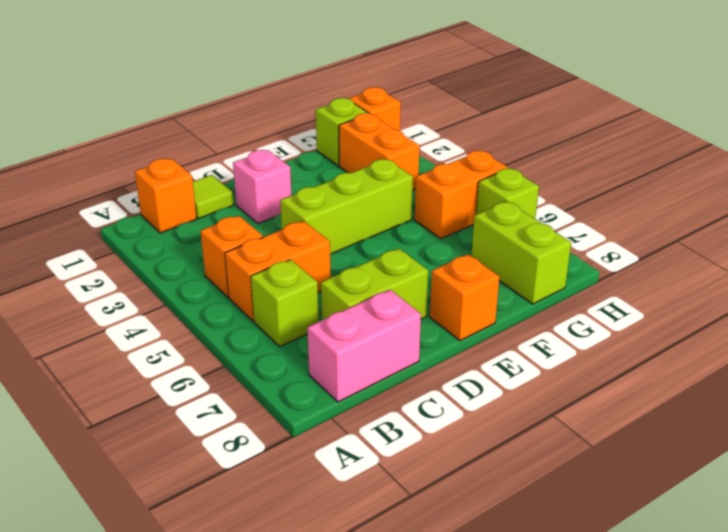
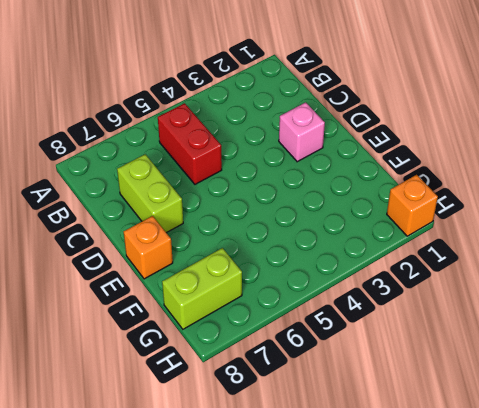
red 1x2 brick [158,103,222,184] -> orange 1x2 brick [225,221,331,321]
none -> orange 1x1 brick [135,159,197,233]
none -> orange 1x1 brick [200,216,263,297]
none -> lime 1x1 brick [251,259,319,346]

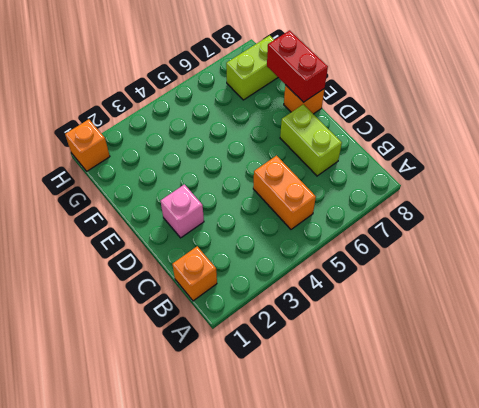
red 1x2 brick [267,30,328,102] -> none
none -> orange 1x1 brick [200,216,263,297]
none -> lime 1x1 brick [251,259,319,346]
none -> pink 1x2 brick [307,290,421,402]

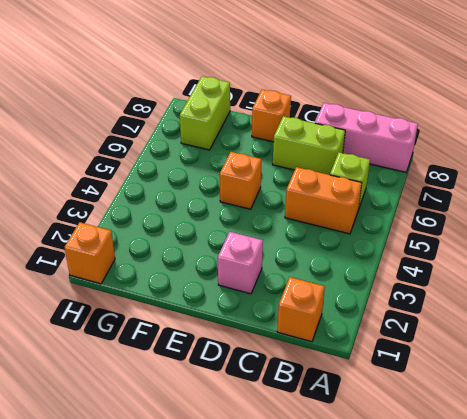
pink 1x3 brick [315,103,418,172] -> pink 1x2 brick [307,290,421,402]
orange 1x1 brick [220,152,261,209] -> orange 1x1 brick moved to [200,216,263,297]
none -> lime 1x1 tile [193,175,234,219]
none -> lime 1x3 brick [280,159,413,254]
none -> lime 1x1 brick [316,98,368,166]

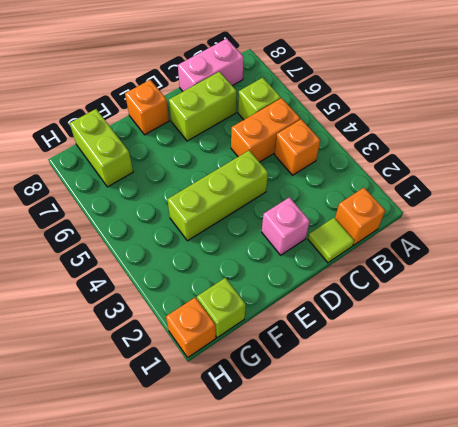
none -> orange 1x2 brick [339,113,420,190]
none -> orange 1x2 brick [415,151,508,239]
none -> lime 1x1 brick [476,169,539,219]

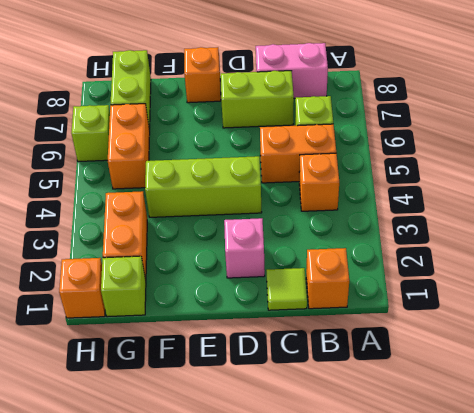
orange 1x2 brick [108,104,150,189] -> orange 1x2 brick turned to [415,151,508,239]

